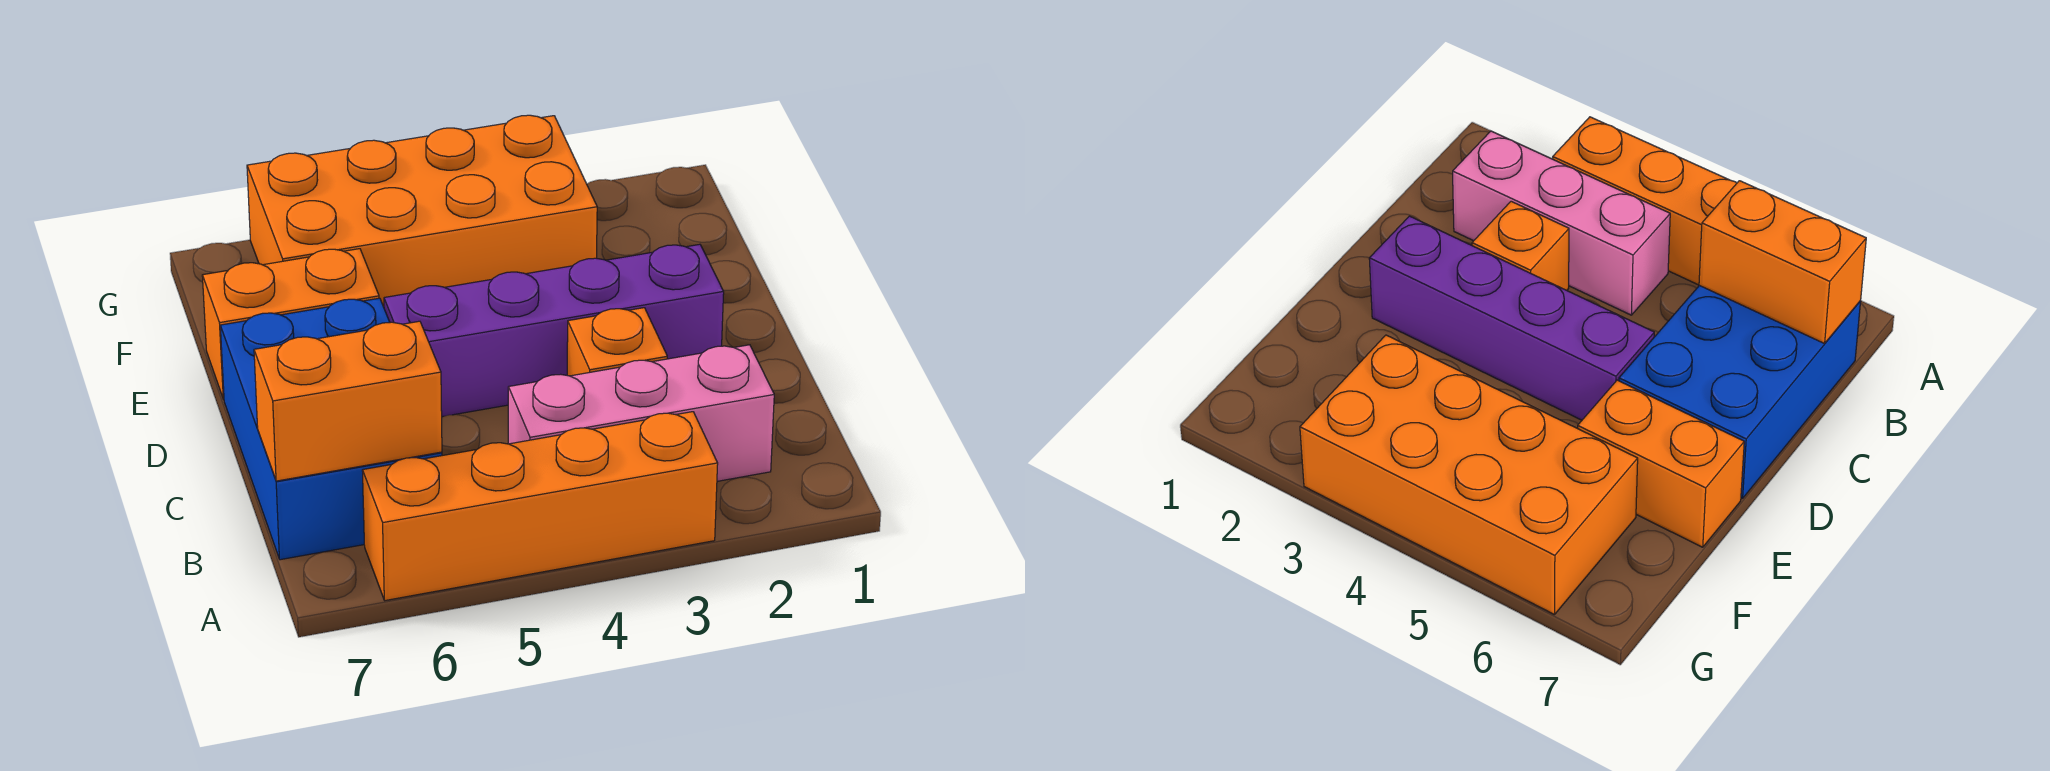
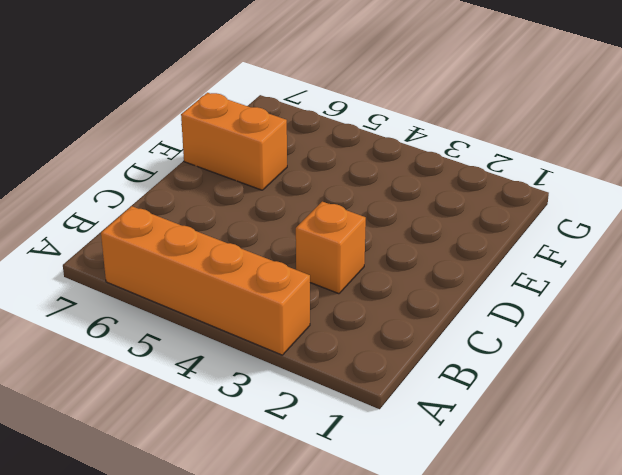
none -> pink 1x3 brick [508,345,774,481]
none -> blue 2x3 brick [220,298,442,560]

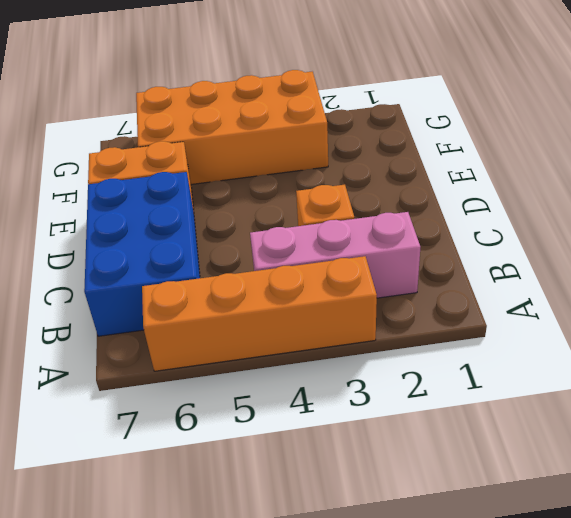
none -> purple 1x4 brick [384,244,724,417]
none -> orange 1x2 brick [254,321,442,481]

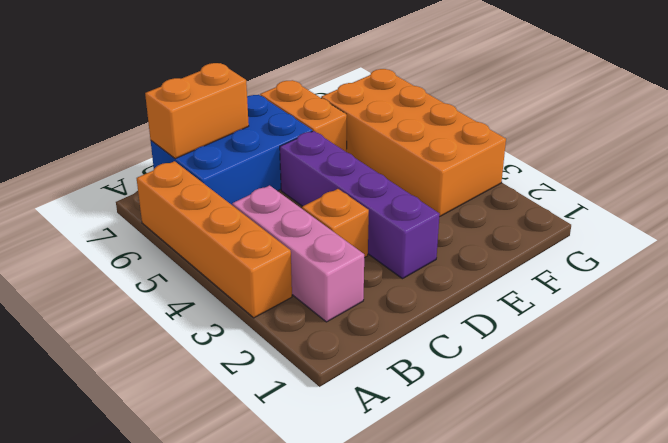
orange 1x2 brick [145,63,249,159] -> orange 1x2 brick turned to [254,321,442,481]

